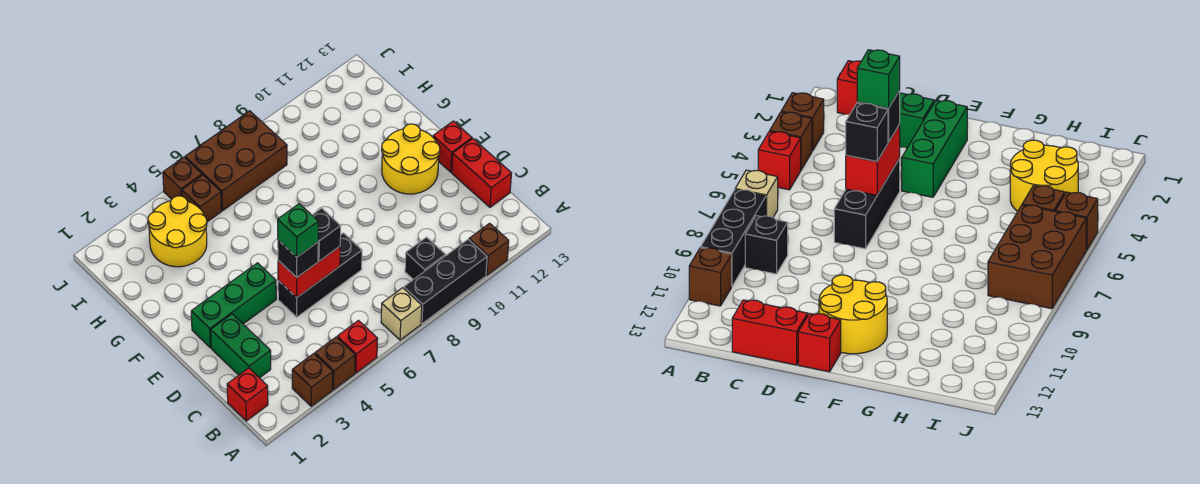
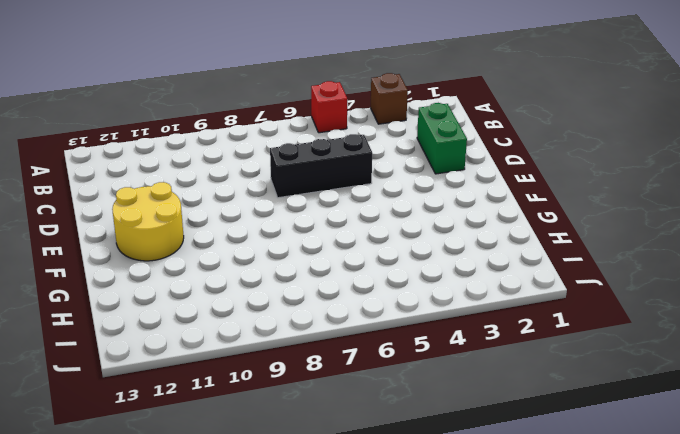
none -> brown 1x1 brick [315,337,355,389]
none -> tan 1x1 brick [381,288,422,340]
none -> black 1x3 brick [404,240,487,324]

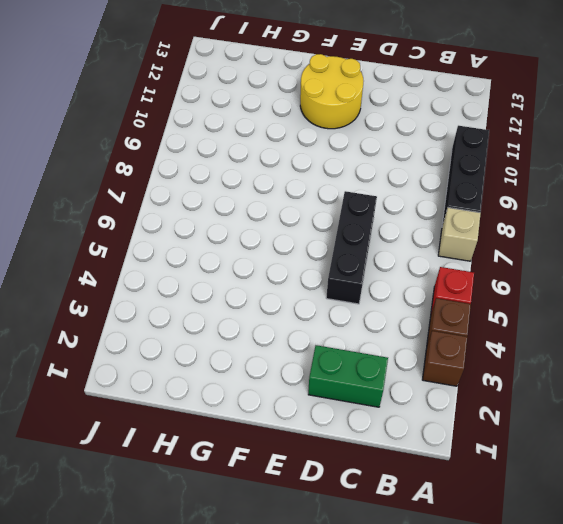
none -> brown 1x1 brick [469,223,509,275]
none -> red 1x1 brick [227,368,268,421]
none -> black 1x1 brick [405,237,445,280]

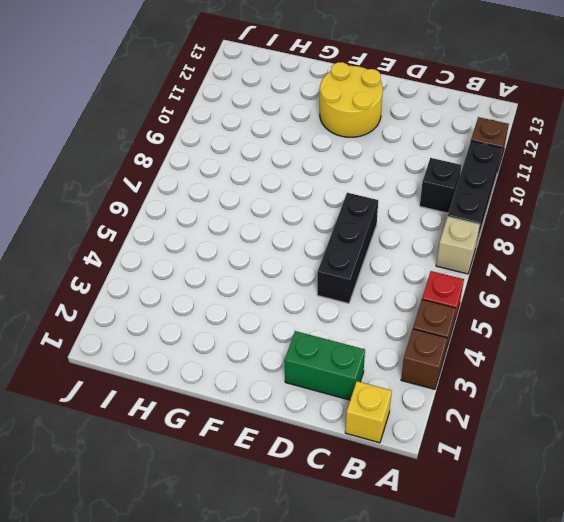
yellow 1x1 brick [345,381,392,443] -> red 1x1 brick [227,368,268,421]
none -> red 1x2 brick [452,139,512,207]
none -> green 1x3 brick [191,263,276,348]
none -> red 1x1 brick [433,121,472,172]

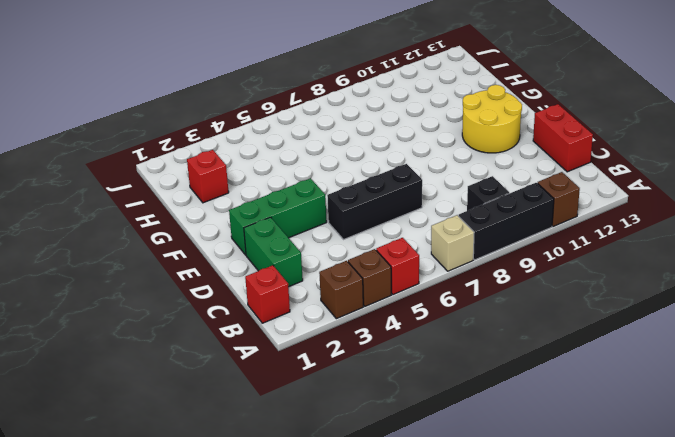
red 1x1 brick [187,150,229,203] -> red 1x1 brick moved to [433,121,472,172]
none -> yellow 2x2 round brick [148,196,207,267]
none -> brown 1x1 brick [182,175,222,222]
none -> brown 2x3 brick [185,111,287,210]

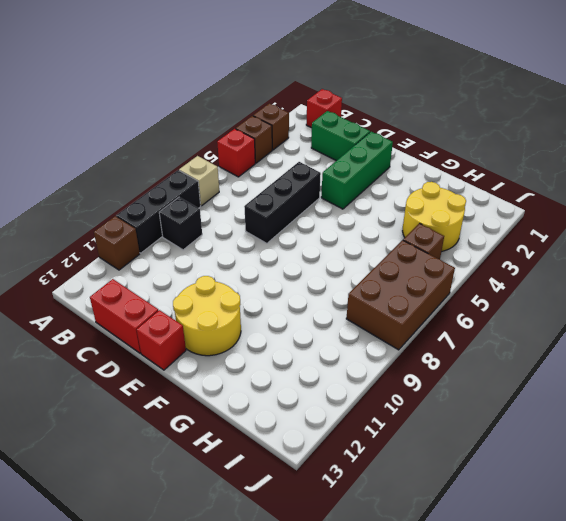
none -> brown 1x1 brick [163,157,202,199]
none -> red 1x2 brick [278,247,340,297]
none -> black 1x1 brick [278,240,318,277]

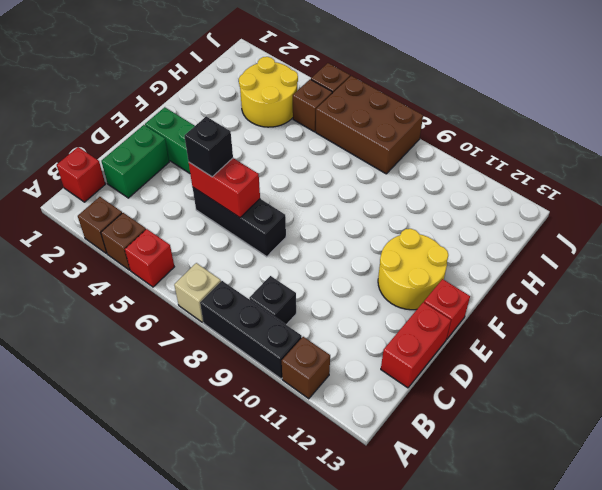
none -> black 1x1 brick [312,208,341,261]
none -> green 1x1 brick [278,204,318,257]

